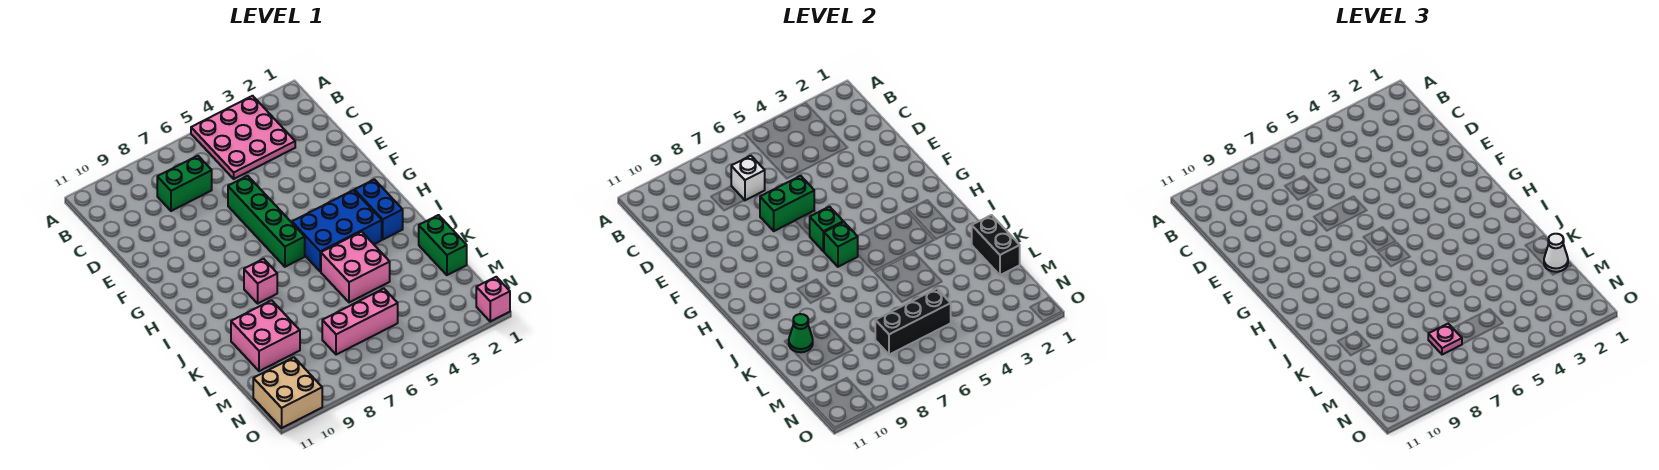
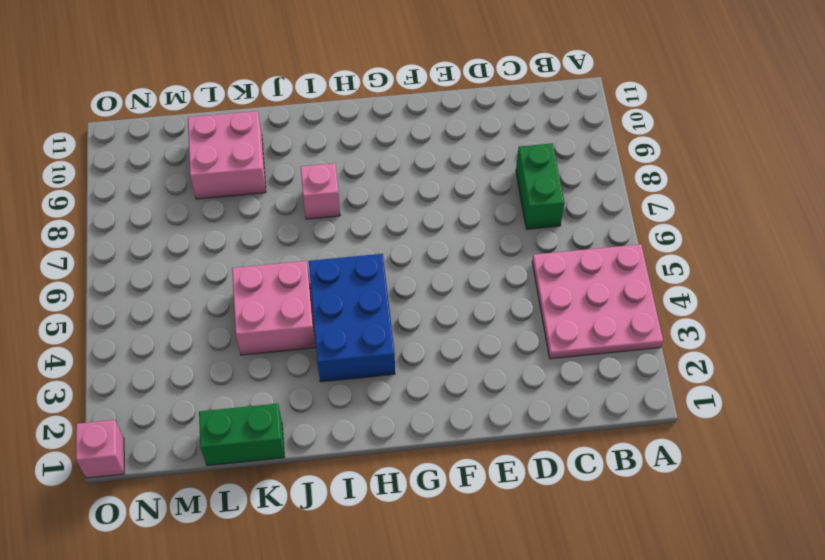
none -> green 1x4 brick [228,176,305,267]
none -> blue 1x2 brick [355,179,403,239]
none -> pink 1x3 brick [322,289,398,355]

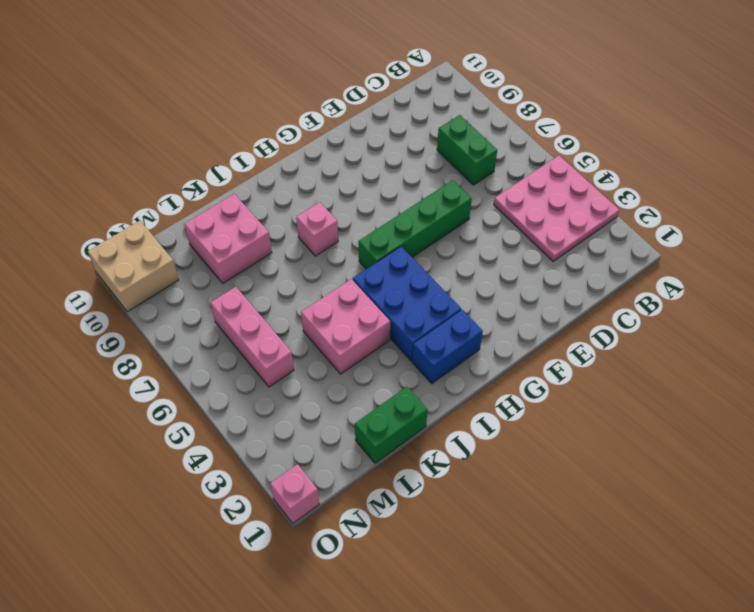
none -> white 1x1 brick [731,156,765,200]
none -> green 1x2 brick [760,176,814,231]
none -> green 1x1 brick [810,207,843,251]

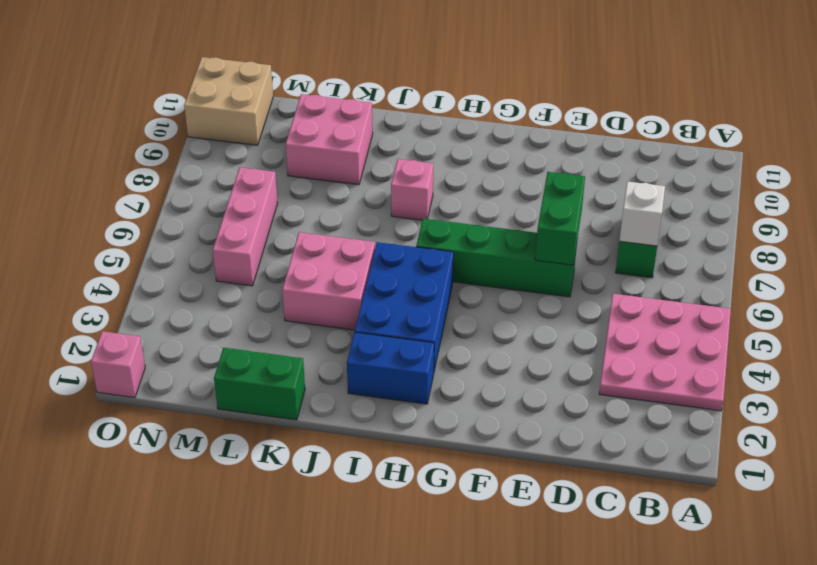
none -> green 1x1 brick [810,207,843,251]
none -> green 1x1 brick [824,222,858,267]
none -> black 1x2 brick [972,215,1020,275]

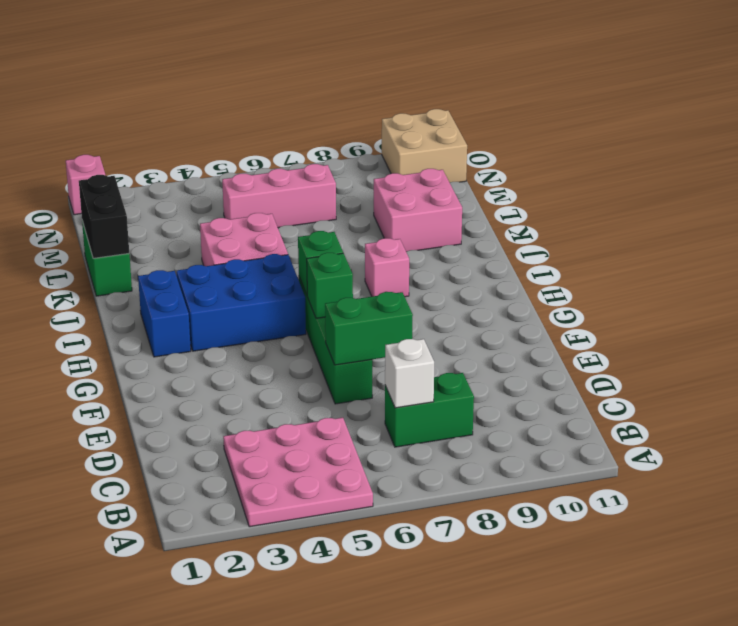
none -> green 1x1 cone [789,314,813,352]
none -> black 1x3 brick [875,289,951,355]
none -> white 1x1 cone [1544,234,1568,272]

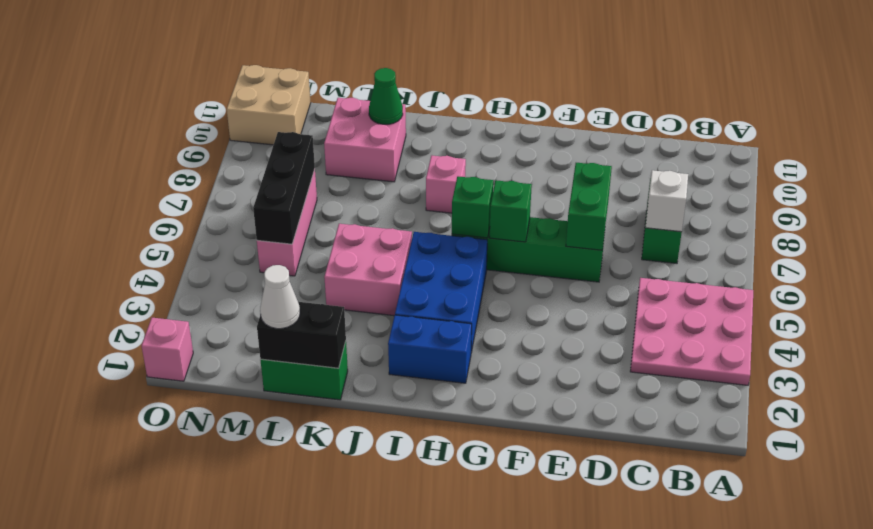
none -> pink 1x1 plate [1428,324,1462,355]

